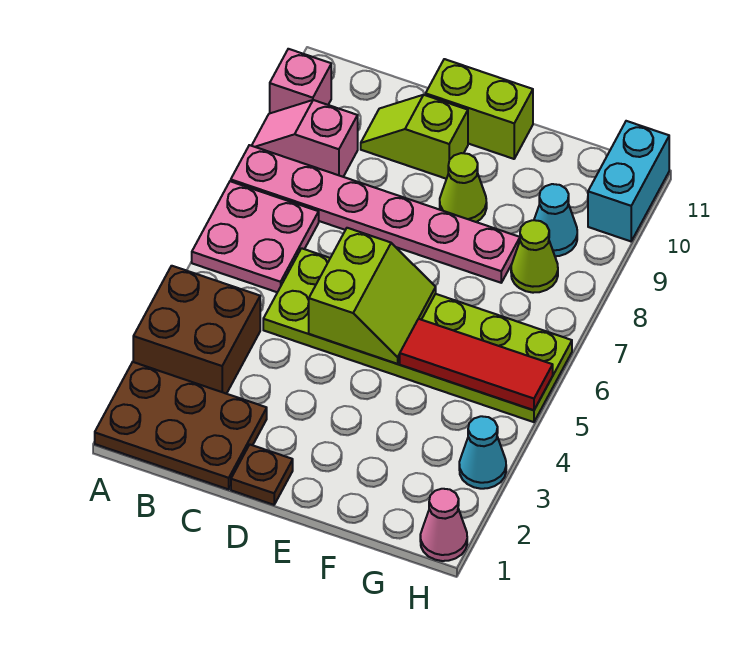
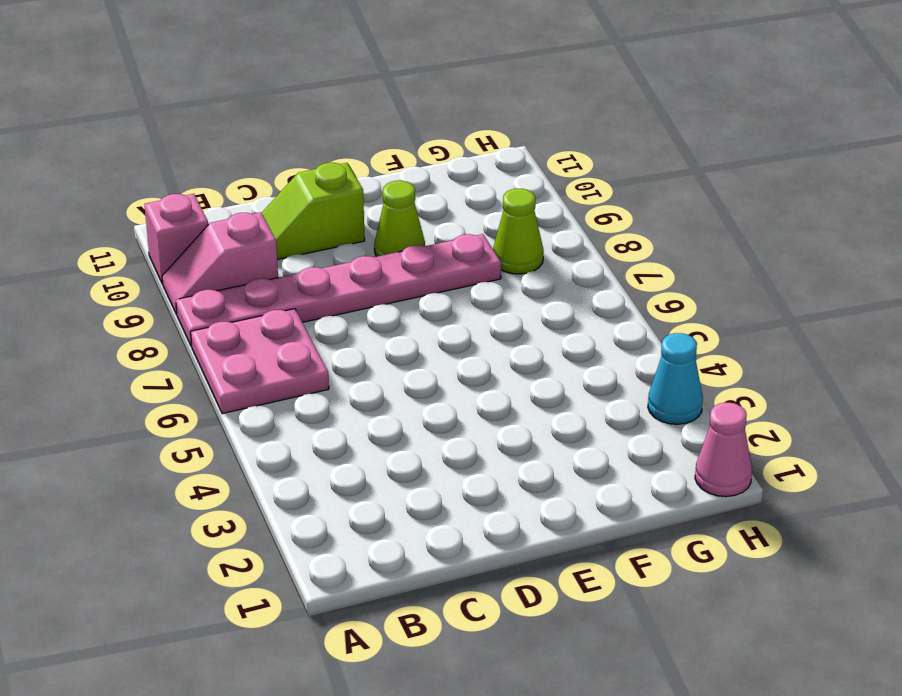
none -> brown 2x3 plate [95,362,267,489]
none -> brown 2x2 brick [133,266,260,394]
none -> lime 2x6 plate [263,248,572,422]

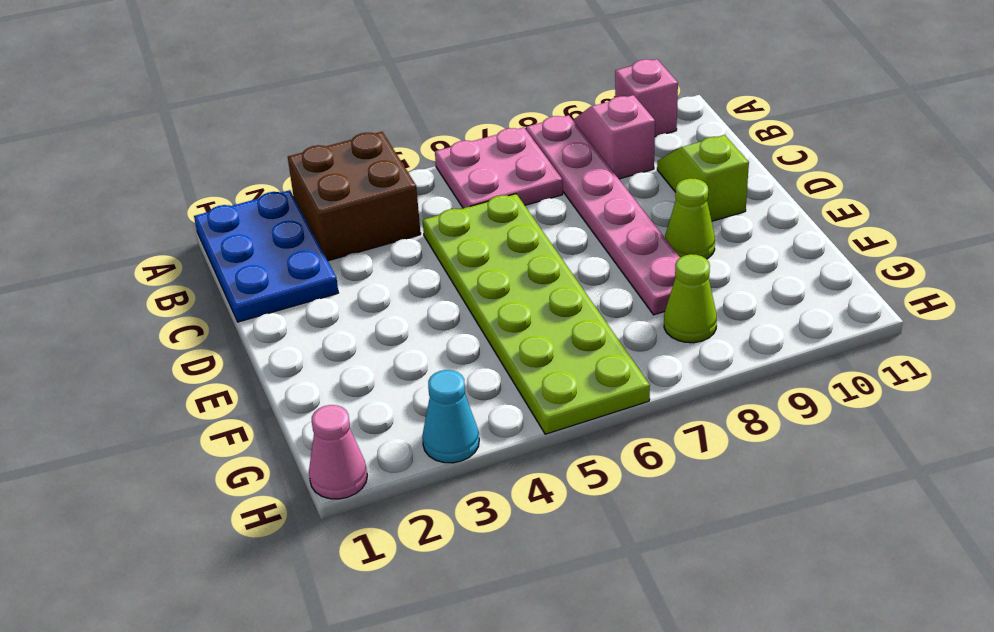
blue 2x3 plate [194,190,338,322] -> brown 2x3 plate [95,362,267,489]
none -> brown 1x1 plate [231,445,293,505]
none -> lime 1x2 brick [426,59,533,159]
none -> cyan 1x1 cone [534,184,577,256]

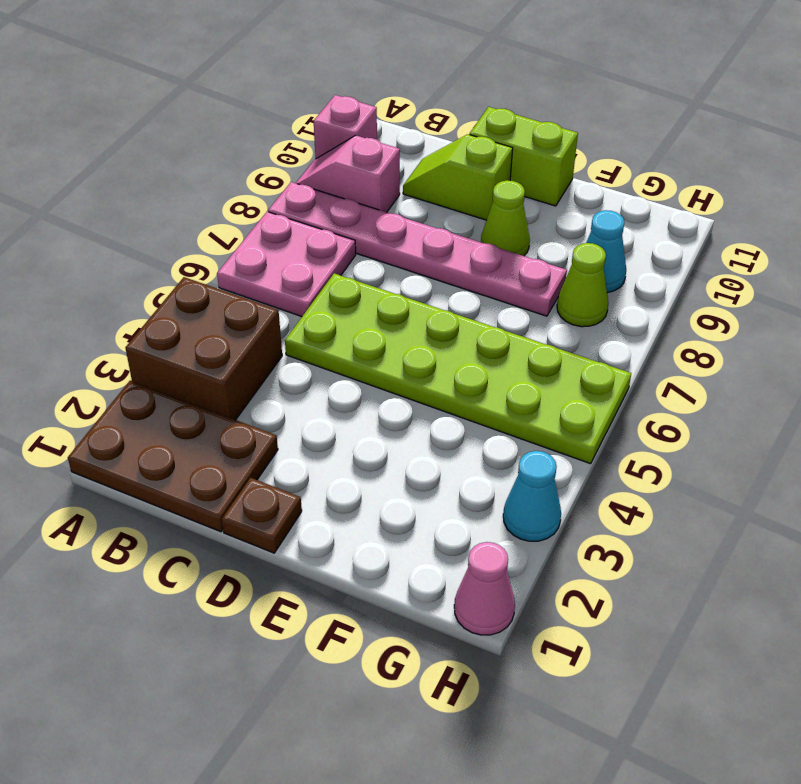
none -> cyan 1x2 brick [588,121,669,241]
none -> lime 2x2 slope [309,228,436,364]
none -> red 1x3 tile [400,319,553,410]

